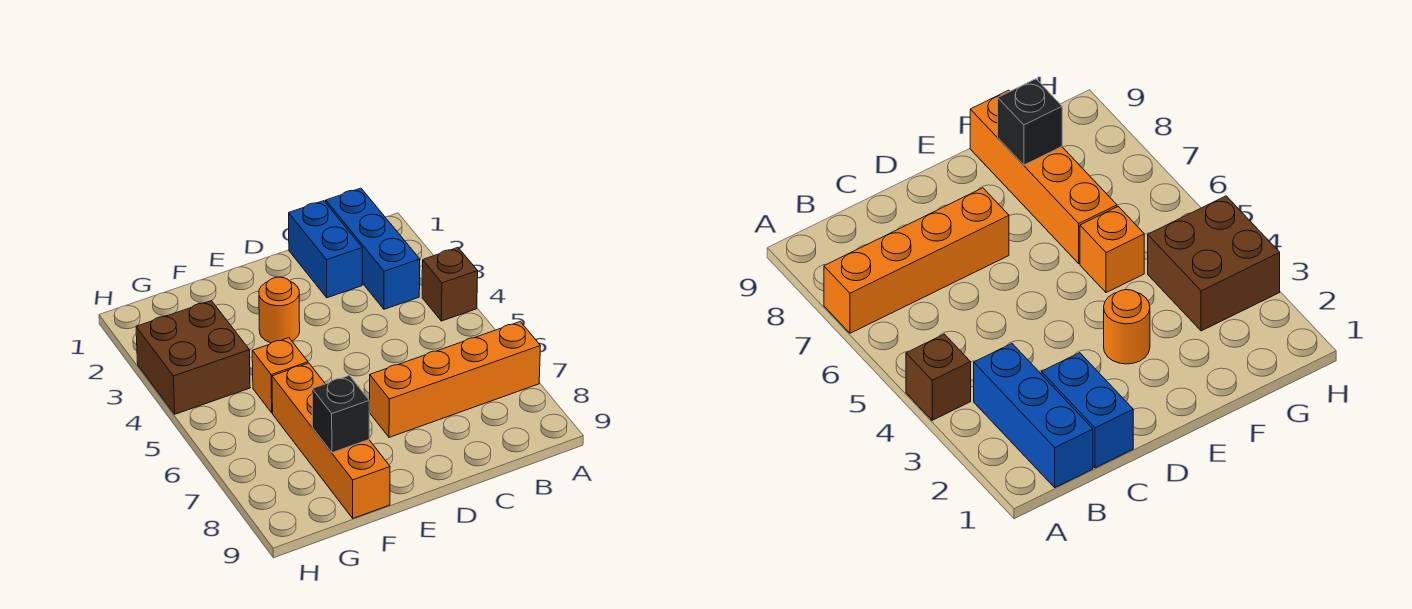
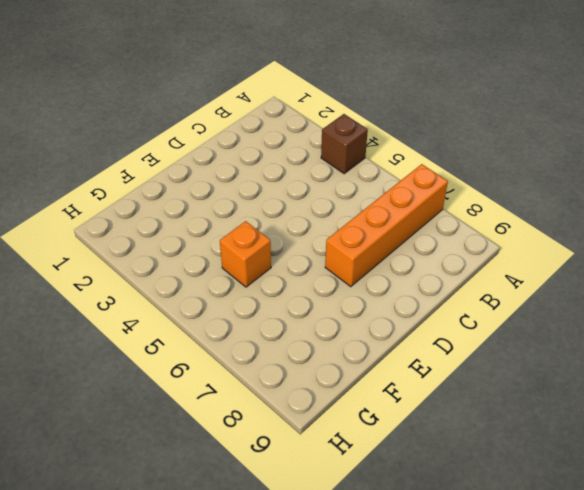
none -> blue 1x3 brick [326,188,420,309]
none -> blue 1x2 brick [289,201,362,298]

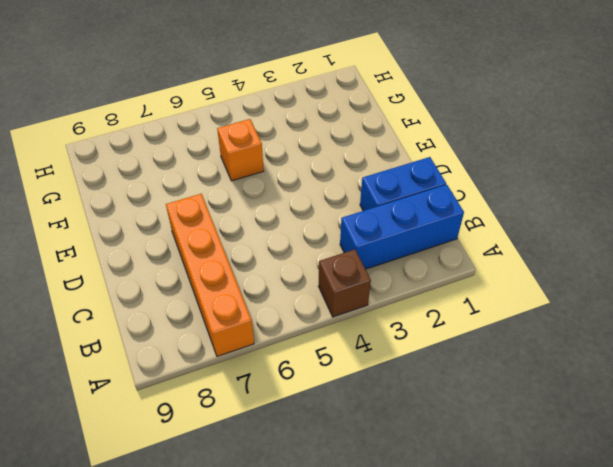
none -> orange 1x1 round brick [259,277,300,343]
none -> orange 1x4 brick [272,363,390,518]

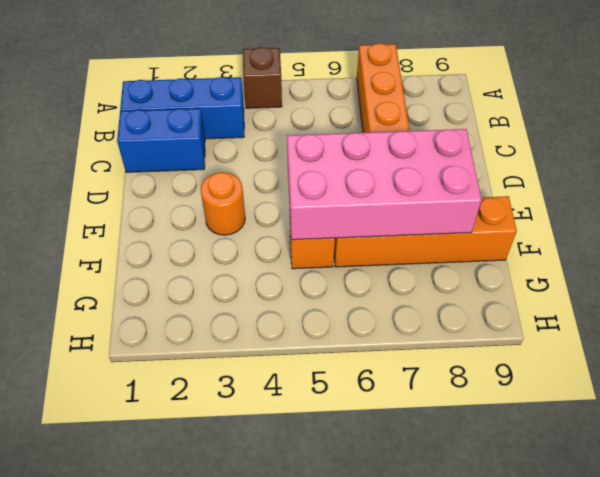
pink 2x4 brick [287,129,481,240] -> black 1x1 brick [312,376,369,453]
none -> brown 2x2 brick [136,301,250,414]

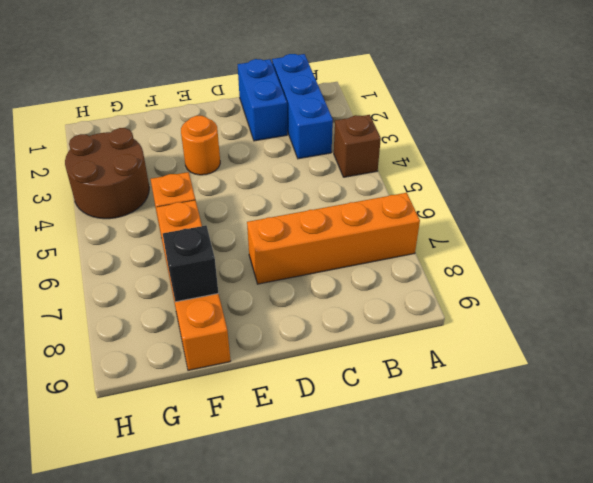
brown 2x2 round brick [65,128,149,219] -> brown 2x2 brick [136,301,250,414]

